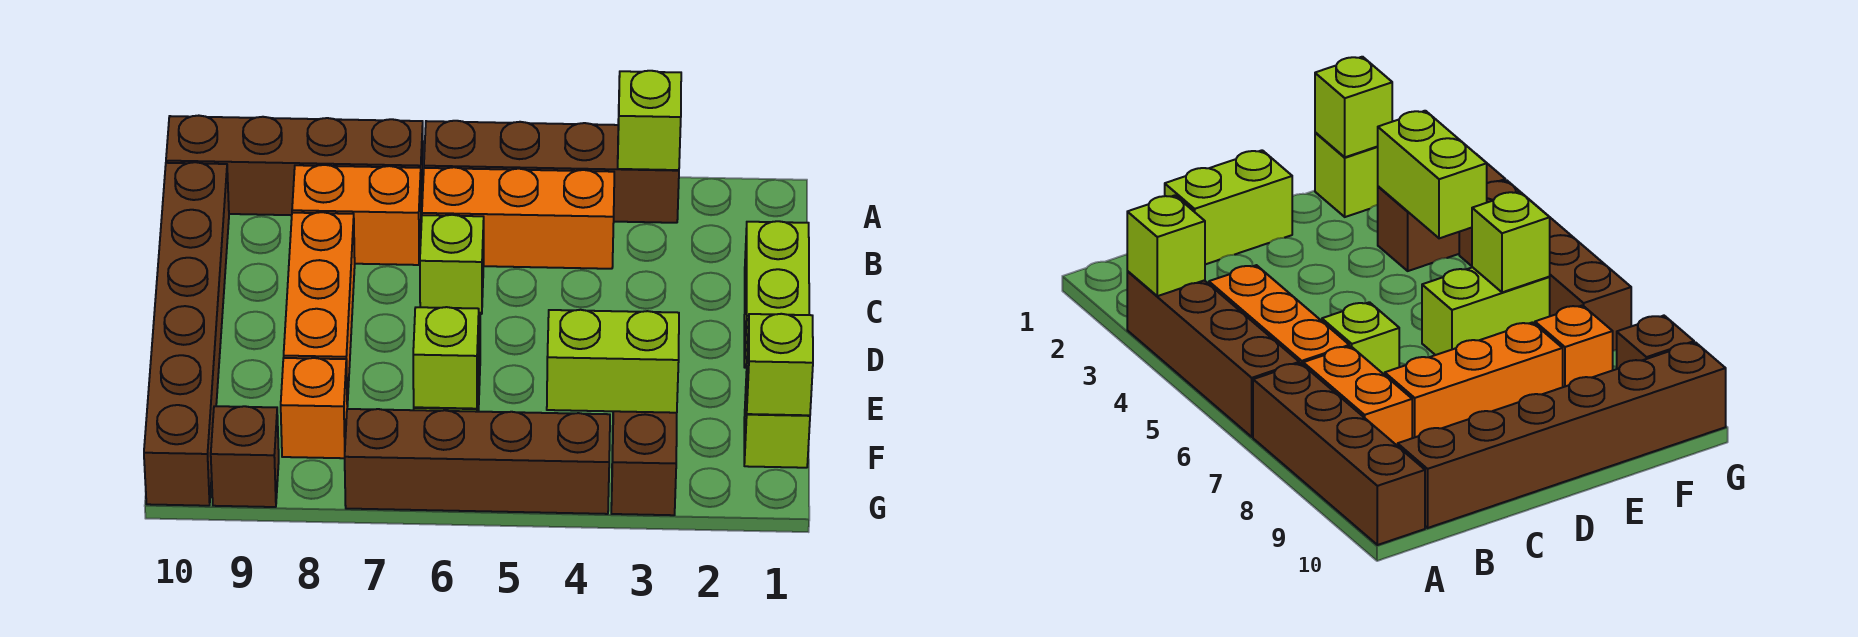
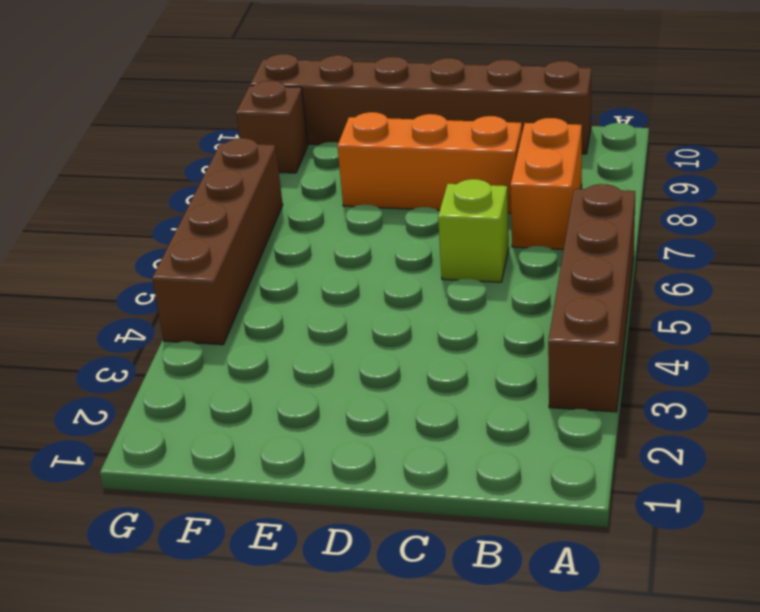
none -> brown 1x4 brick [166,116,423,215]
none -> orange 1x3 brick [422,167,614,269]
none -> lime 1x2 brick [744,221,809,368]

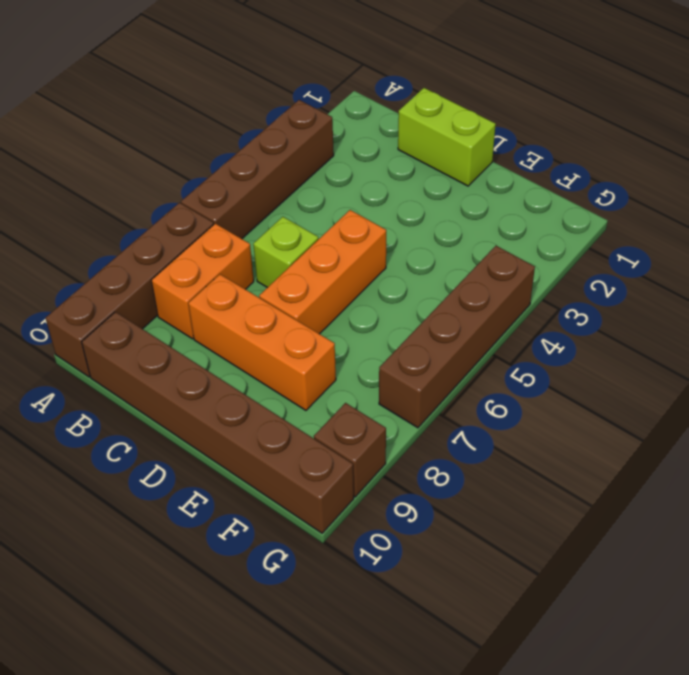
orange 1x3 brick [259,210,386,334] -> orange 1x3 brick moved to [422,167,614,269]
none -> lime 1x2 brick [1422,267,1550,355]
none -> lime 1x1 brick [744,372,810,468]
none -> brown 1x2 brick [611,411,677,515]

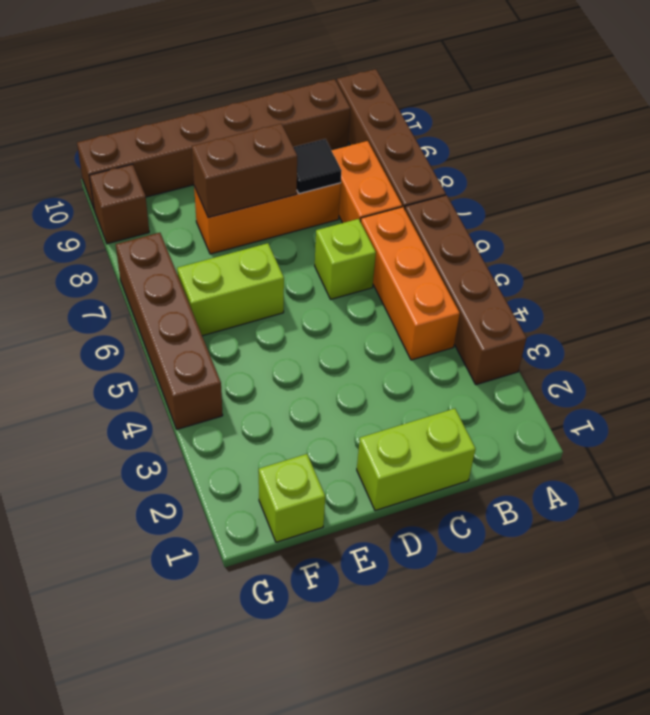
black 1x1 tile [294,139,342,194] -> none
brown 1x2 brick [192,124,297,217] -> brown 1x2 brick moved to [611,411,677,515]
none -> orange 1x1 brick [281,358,347,458]
none -> lime 1x1 brick [618,71,681,170]
none -> lime 1x1 brick [747,314,813,415]

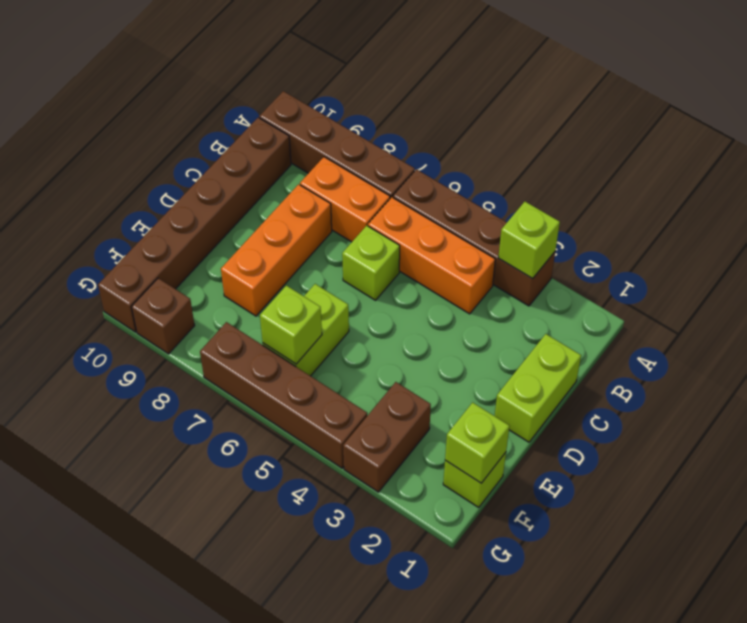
none -> orange 1x1 brick [281,358,347,458]
none -> lime 1x2 brick [547,310,679,413]

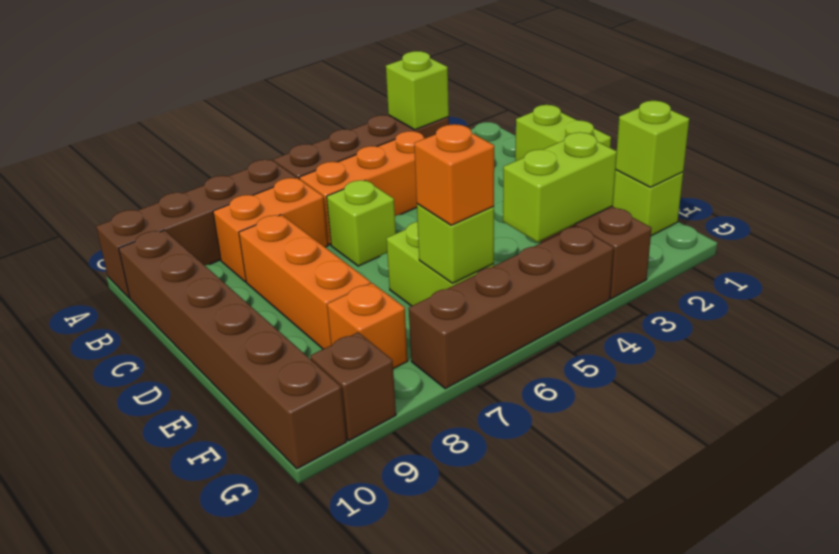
orange 1x1 brick [414,124,494,225] -> none

